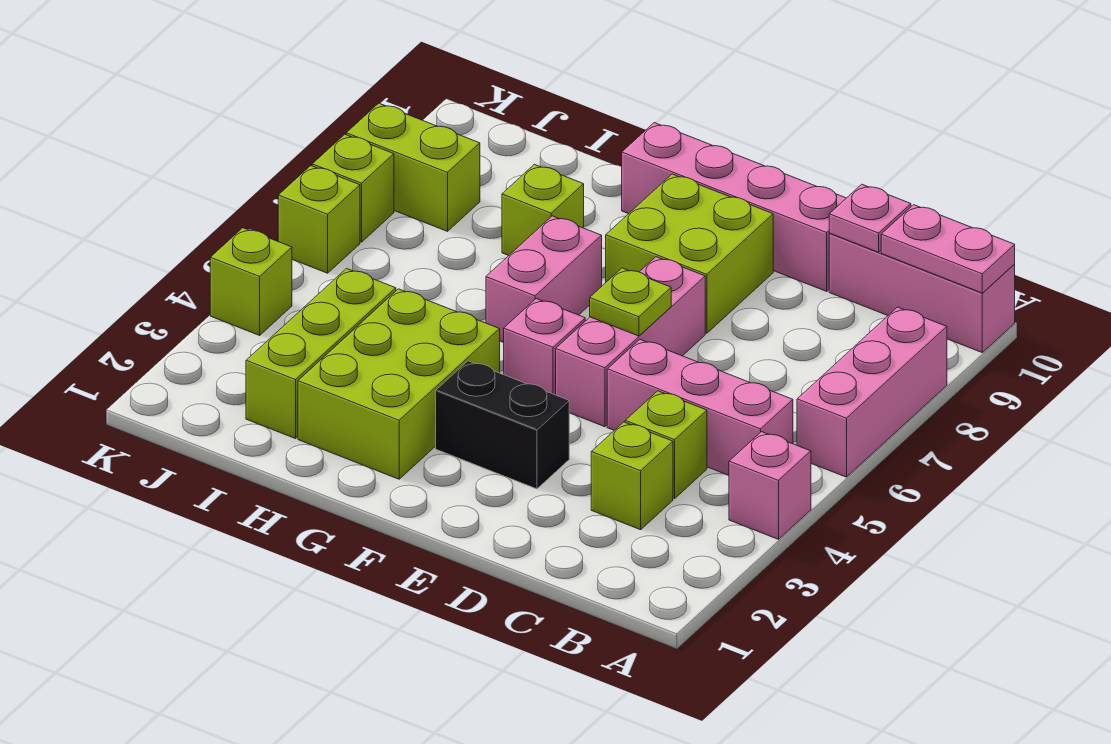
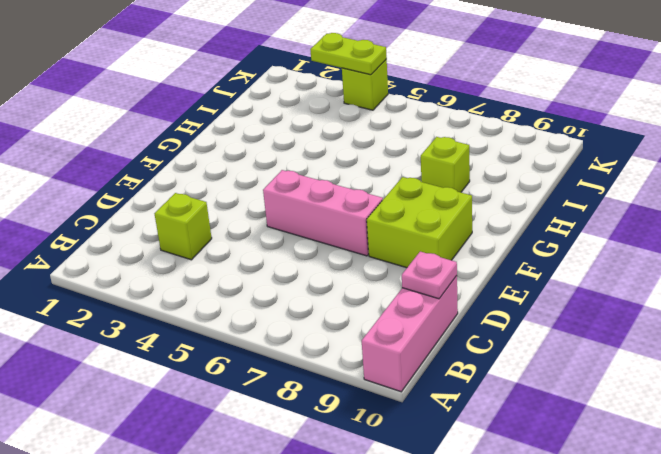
lime 1x2 plate [310,33,387,75] -> none
none -> pink 1x1 brick [729,432,811,539]
none -> pink 1x3 brick [797,307,947,477]
none -> pink 1x3 brick [607,340,793,476]

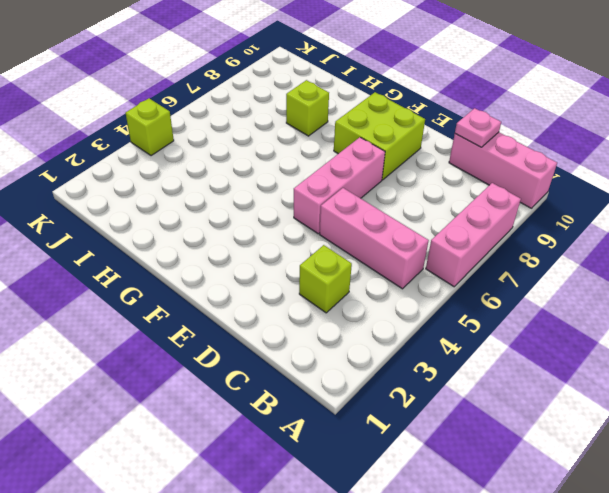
none -> pink 1x1 brick [729,432,811,539]
none -> lime 1x1 brick [625,391,707,499]
none -> pink 1x4 brick [622,123,846,291]

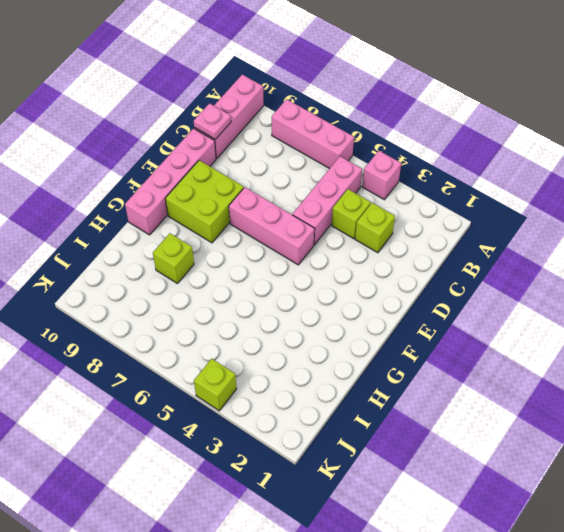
none -> black 1x2 brick [436,361,569,489]
none -> pink 1x1 brick [503,299,585,395]
none -> lime 2x3 brick [298,289,500,479]

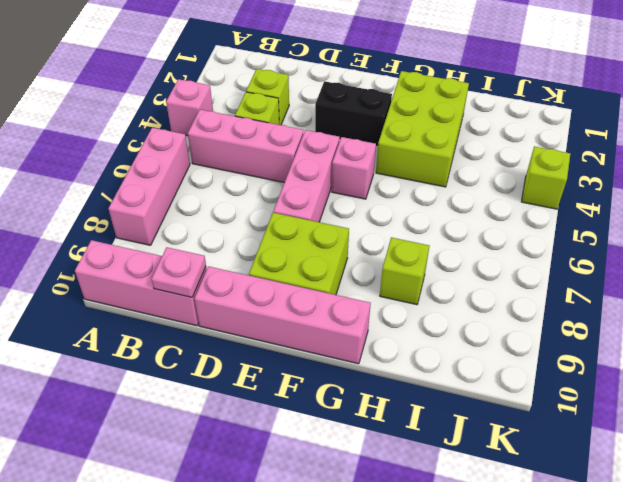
none -> pink 1x2 brick [486,216,602,342]
none -> lime 1x3 brick [246,269,396,439]
none -> lime 1x2 brick [346,103,480,231]

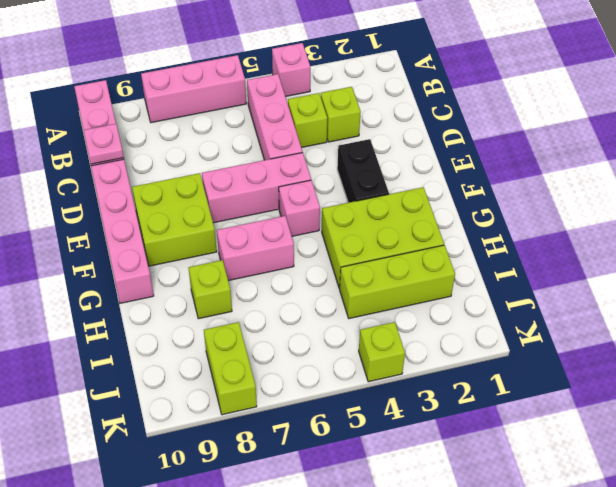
none -> lime 1x1 brick [278,166,360,273]
none -> lime 1x1 brick [312,134,394,242]
none -> pink 1x2 plate [881,205,1015,293]

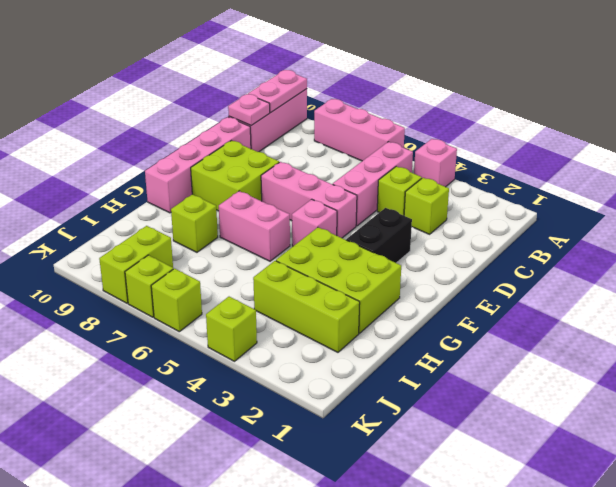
none -> lime 1x1 plate [590,268,671,336]

